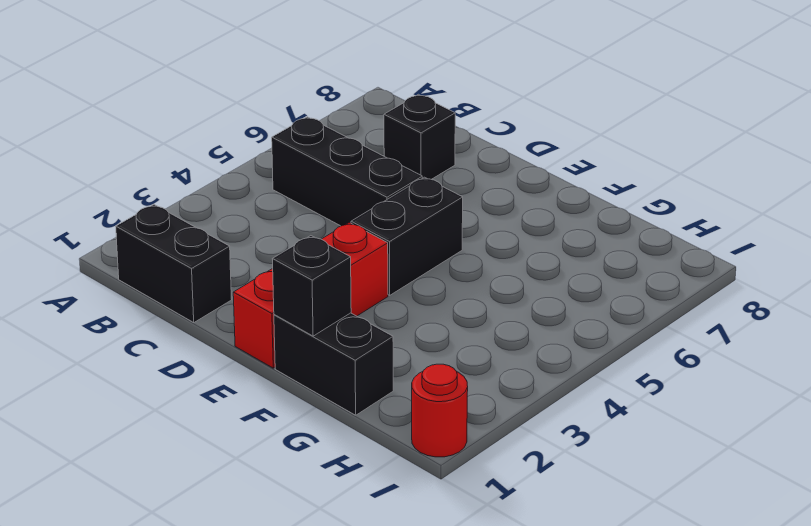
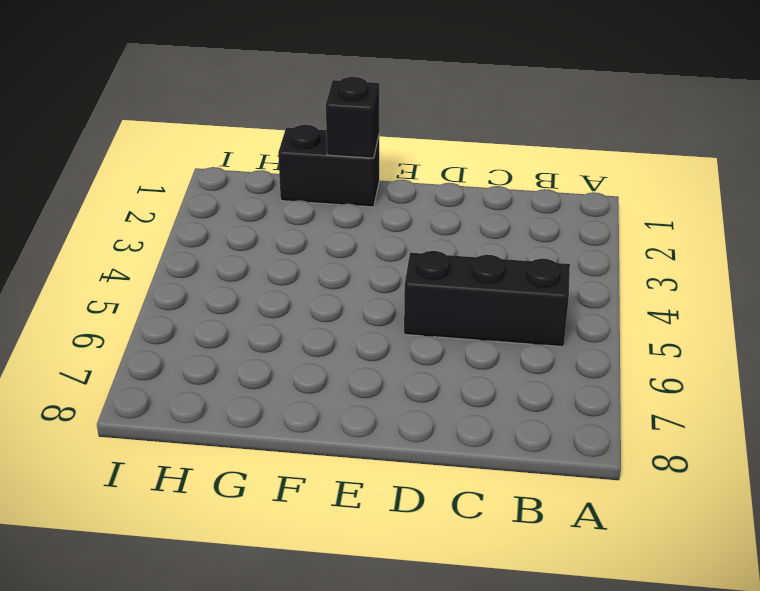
none -> black 1x2 brick [116,205,232,322]
none -> black 1x1 brick [384,94,455,179]

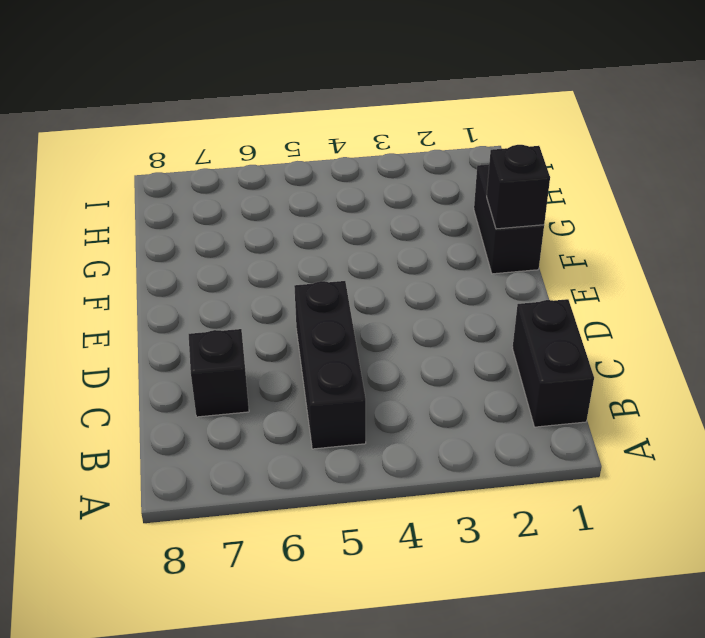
none -> red 1x3 brick [233,222,388,368]
none -> black 1x2 brick [351,177,463,295]

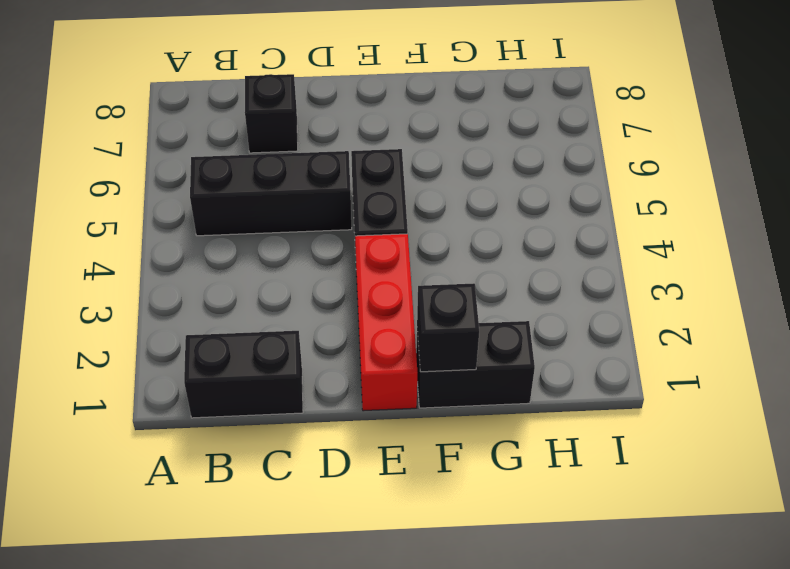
none -> red 1x1 round brick [412,364,468,457]

